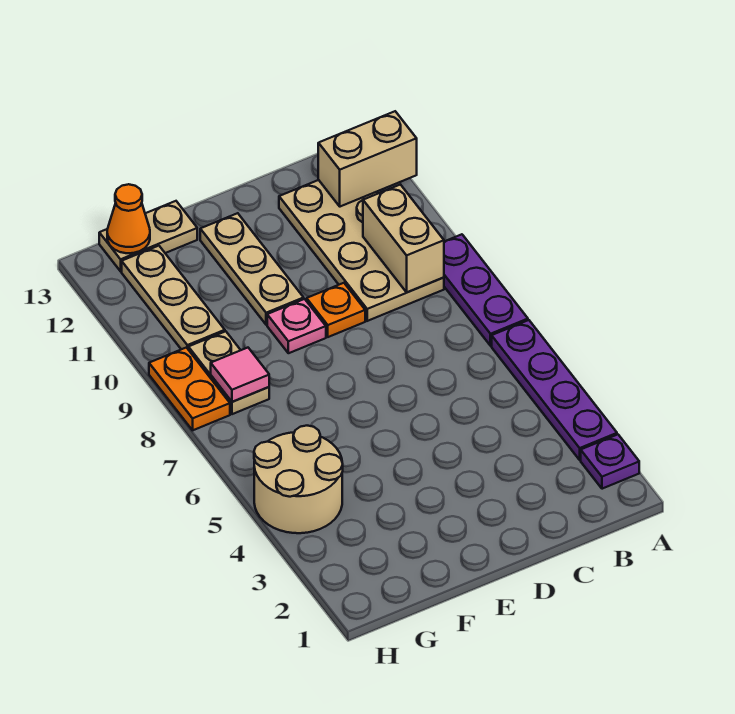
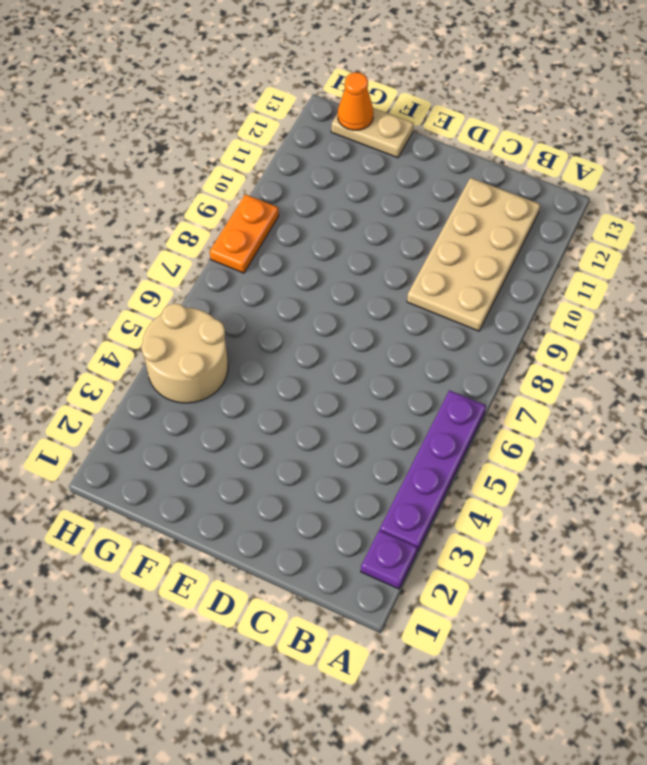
none -> purple 1x3 plate [444,234,528,346]
none -> orange 1x1 plate [307,283,365,337]
none -> pink 1x1 plate [267,299,326,353]

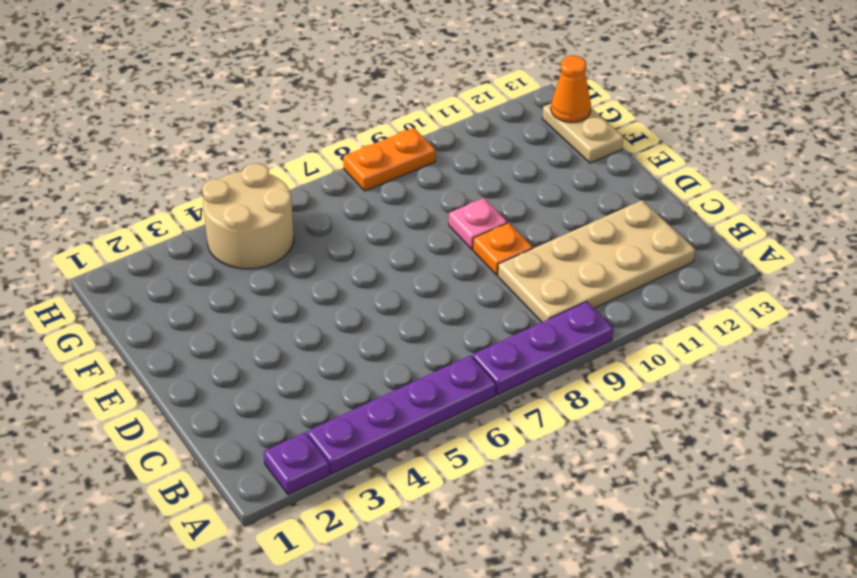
none -> tan 1x3 plate [200,213,304,325]
none -> tan 1x2 plate [188,331,269,414]
none -> tan 1x3 plate [122,246,225,349]

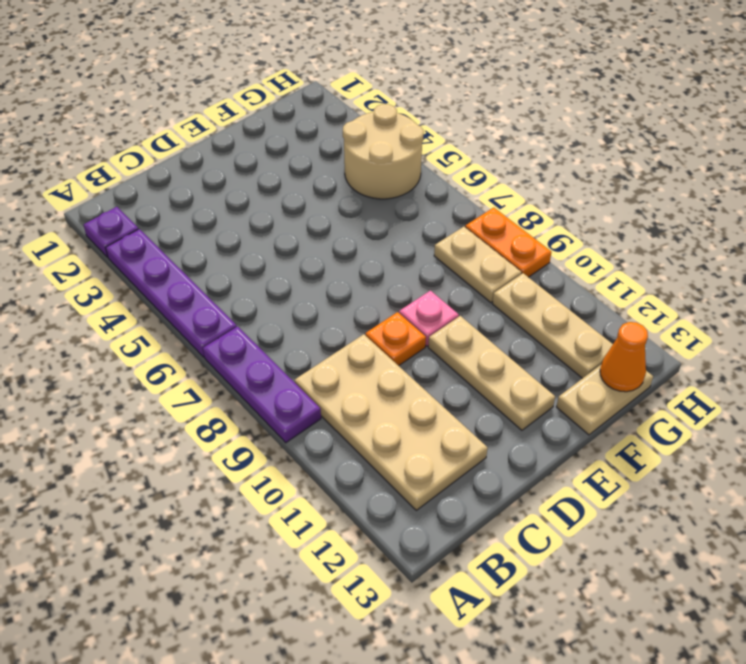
none -> tan 1x2 brick [318,111,417,207]
none -> tan 1x2 brick [363,185,444,292]
none -> pink 1x1 tile [211,348,269,402]

